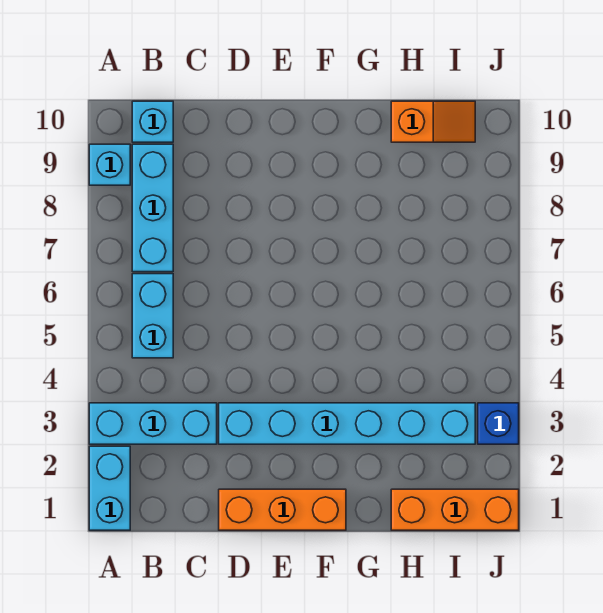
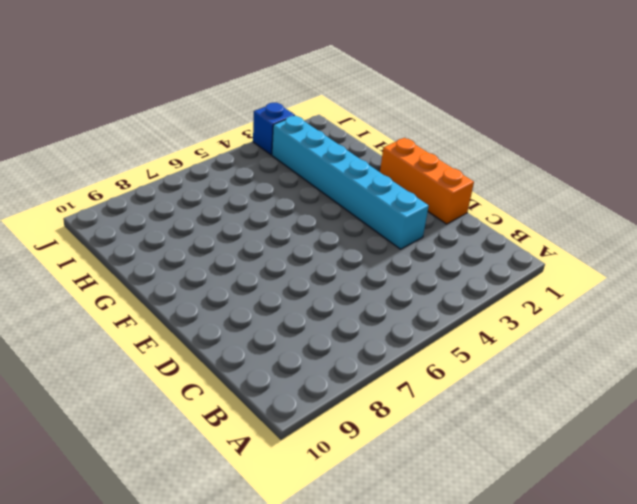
none -> cyan 1x2 brick [89,446,130,530]
none -> cyan 1x3 brick [89,403,217,444]

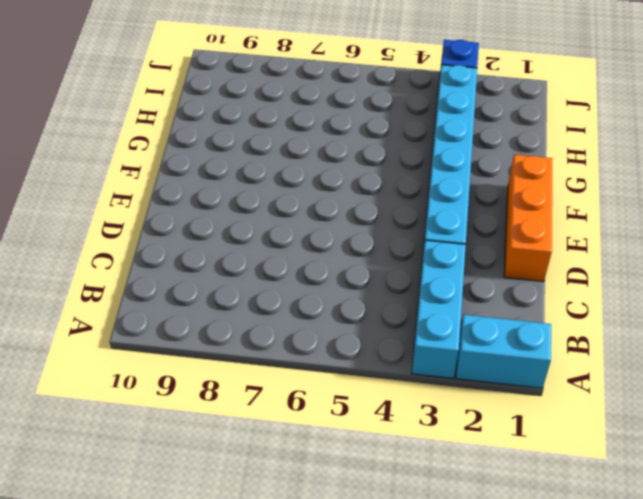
none -> cyan 1x1 brick [89,144,130,185]
none -> cyan 1x2 brick [132,274,173,358]

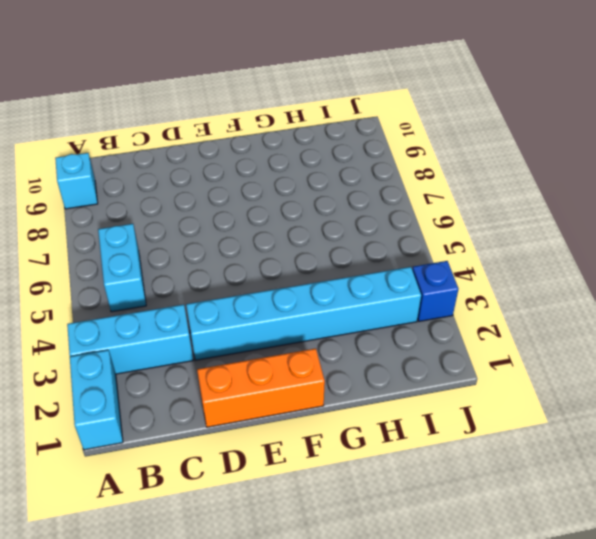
none -> cyan 1x3 brick [132,144,173,272]
none -> cyan 1x1 brick [132,101,173,142]

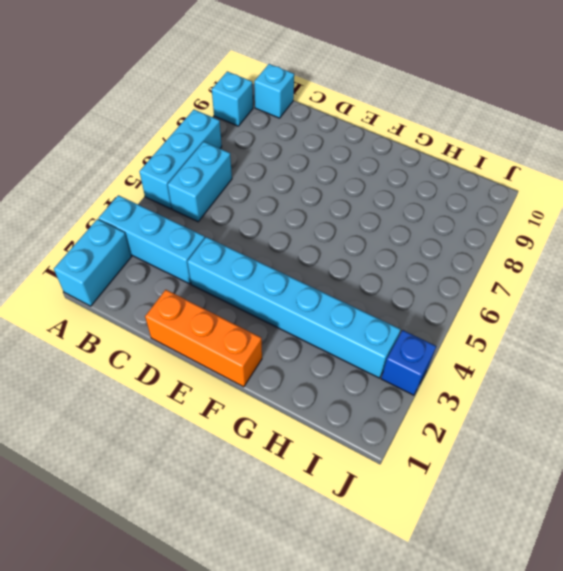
cyan 1x3 brick [139,110,222,209] -> cyan 1x3 brick moved to [132,144,173,272]
none -> orange 1x3 brick [391,489,519,530]
none -> orange 1x2 slope [391,101,475,142]

